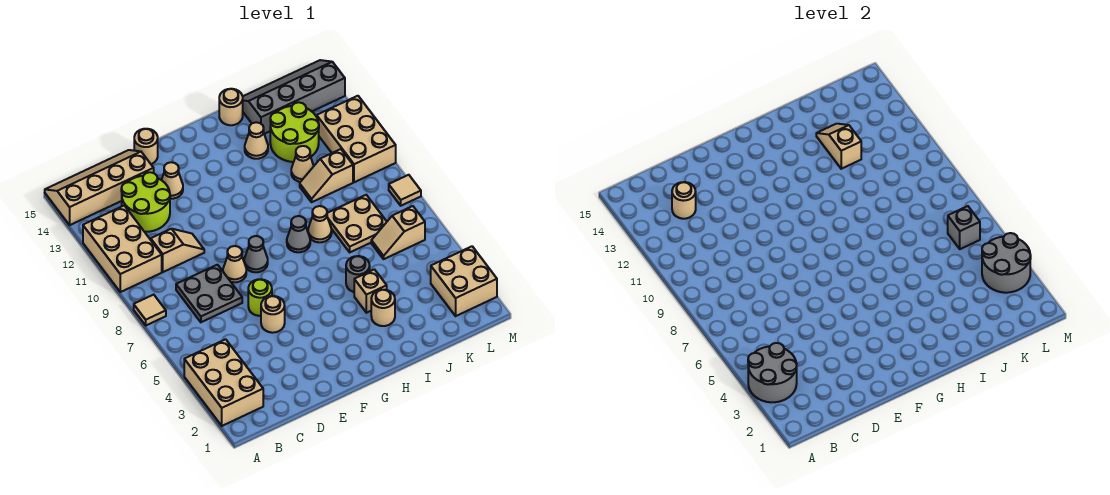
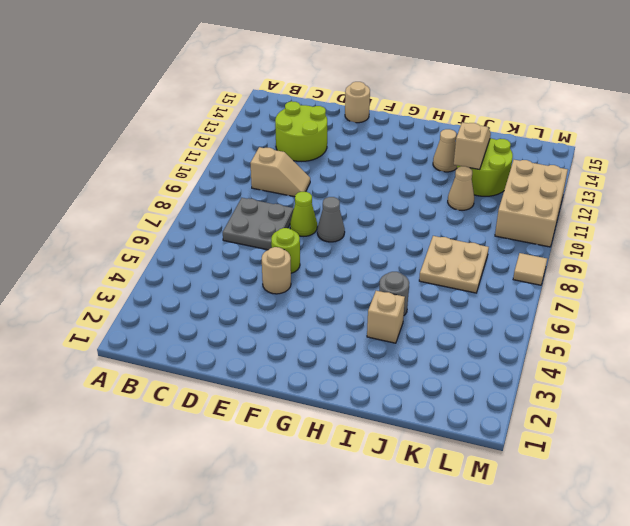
lime 1x1 cone [290,192,317,236] -> tan 1x1 cone [223,246,246,282]
none -> tan 2x3 brick [184,339,263,426]
none -> tan 1x1 tile [134,295,166,325]
none -> tan 2x3 brick [83,206,162,292]
none -> tan 2x4 slope [45,150,154,225]

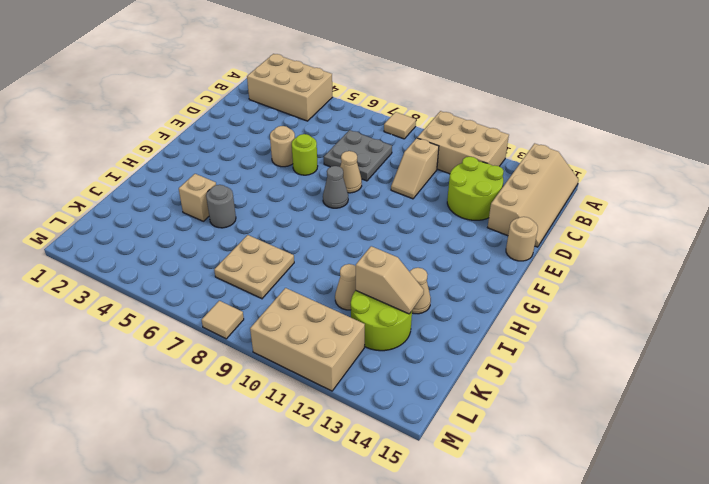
none -> tan 1x1 cone [162,162,183,199]
none -> grey 1x1 cone [287,216,310,252]
none -> tan 1x1 round brick [371,290,395,326]
none -> tan 1x1 cone [308,206,332,242]

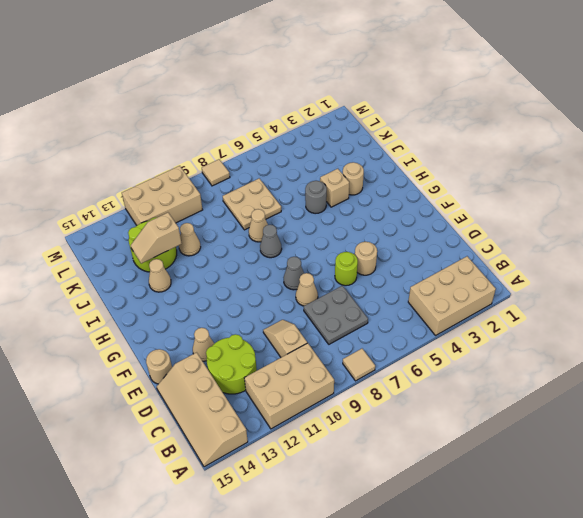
none -> tan 1x1 round brick [219,89,243,125]
none -> tan 1x2 slope [300,149,353,202]
none -> grey 2x4 slope [243,60,345,134]
none -> tan 1x2 slope [371,206,425,259]

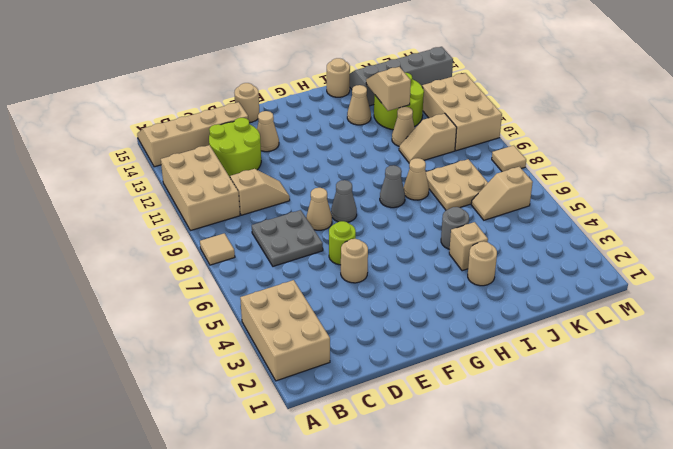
none -> tan 2x2 brick [431,246,497,316]
none -> grey 2x2 round brick [748,343,797,402]
none -> tan 1x1 round brick [672,182,696,219]
none -> grey 2x2 round brick [982,233,1031,293]

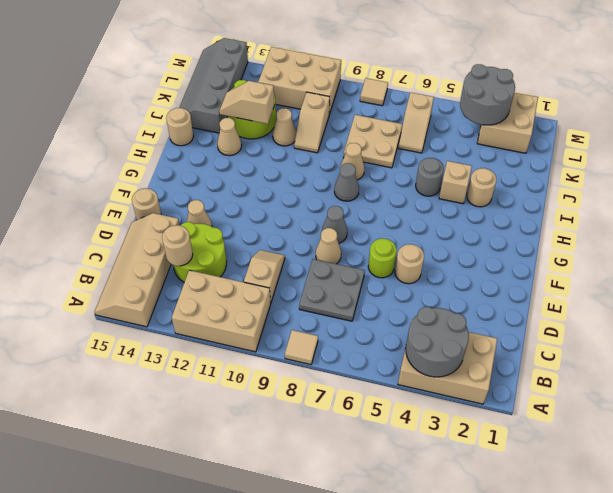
none -> grey 1x1 brick [948,206,980,249]

